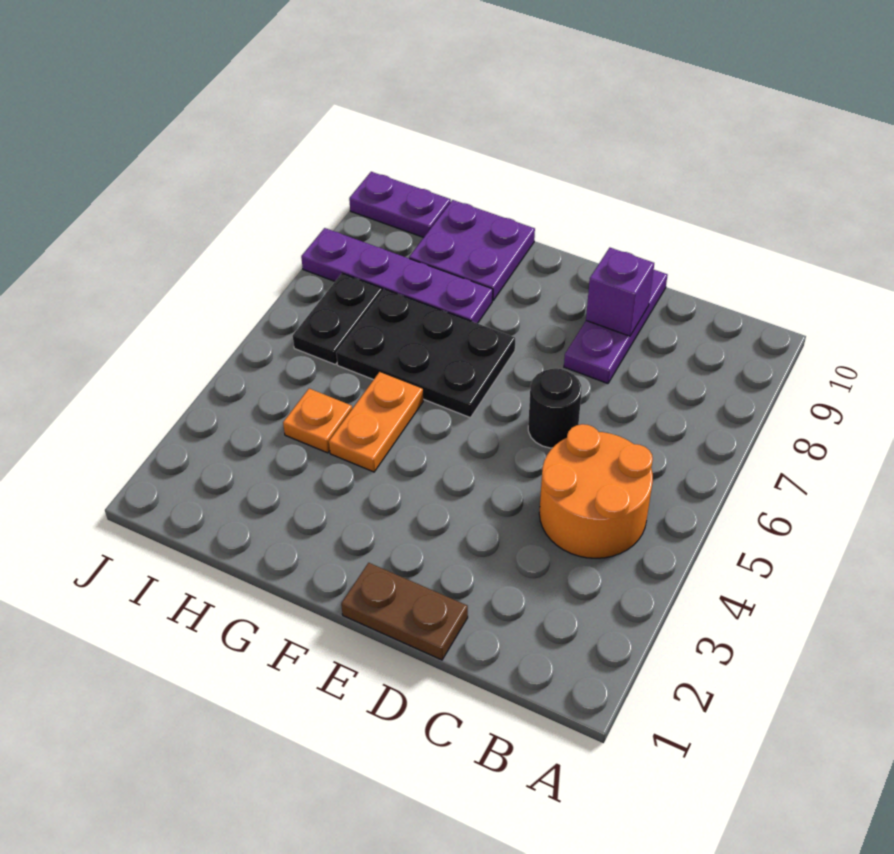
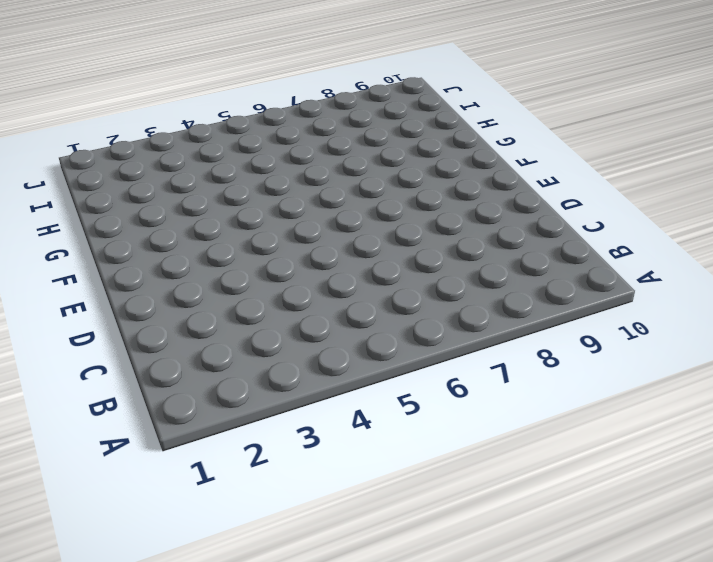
none -> orange 2x2 round brick [539,424,653,558]
none -> brown 1x2 plate [341,563,468,660]
none -> black 1x1 round brick [528,368,582,448]

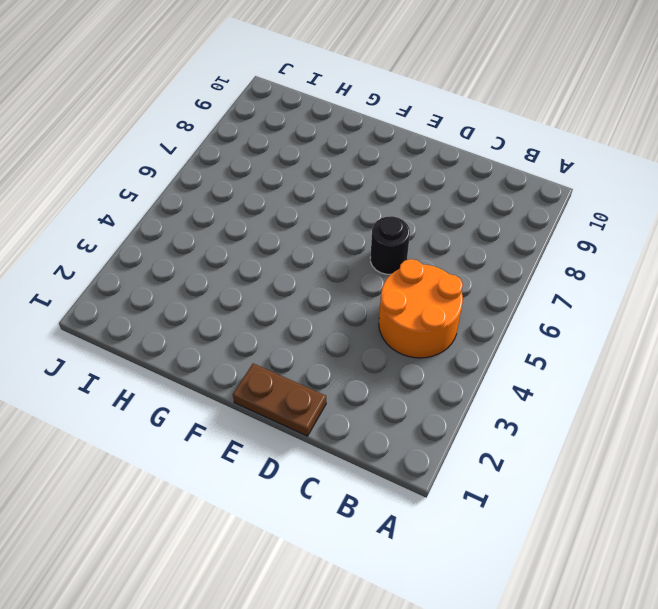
none -> purple 1x3 plate [564,270,668,384]
none -> black 2x3 plate [336,289,515,418]
none -> orange 1x2 plate [329,372,423,472]

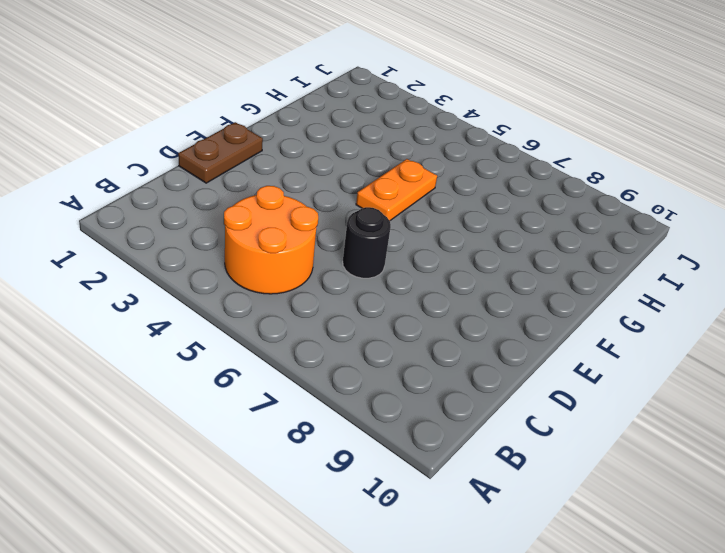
orange 1x2 plate [356,159,437,221] -> orange 1x2 plate turned to [329,372,423,472]
none -> purple 1x3 plate [564,270,668,384]
none -> black 2x3 plate [336,289,515,418]
none -> purple 1x4 plate [301,228,493,323]

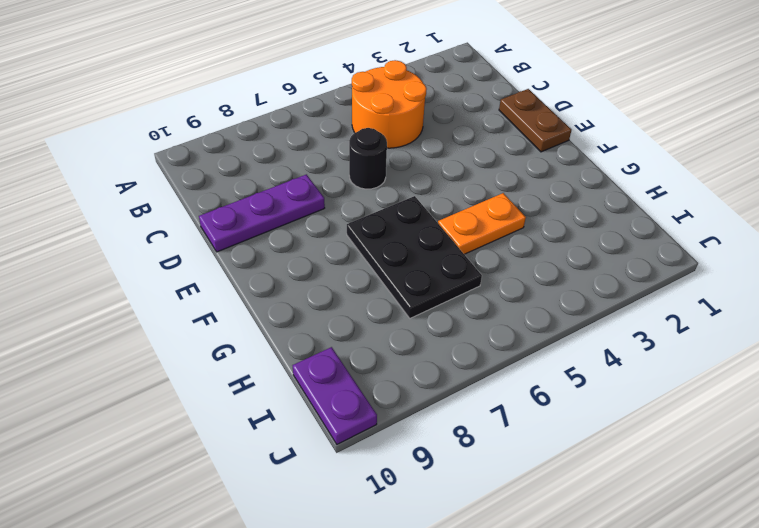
none -> purple 1x4 plate [301,228,493,323]
none -> purple 2x2 plate [409,200,535,300]
none -> orange 1x1 plate [283,389,352,453]

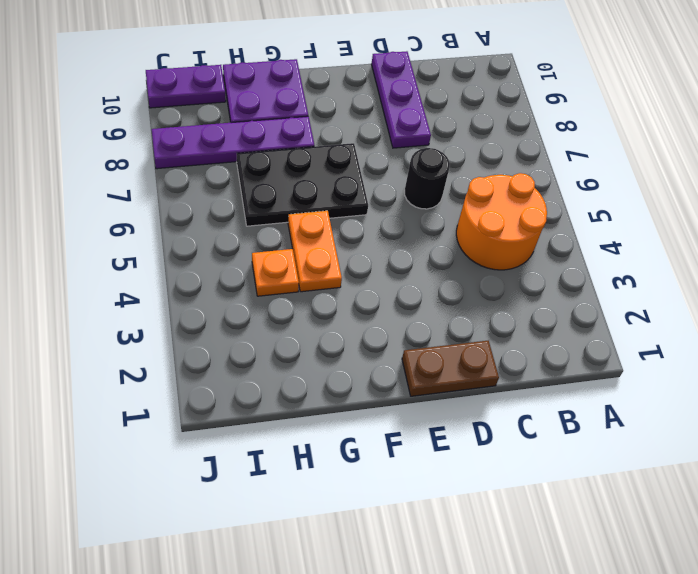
none -> black 1x2 plate [293,273,383,364]
none -> purple 1x1 brick [586,248,654,336]

